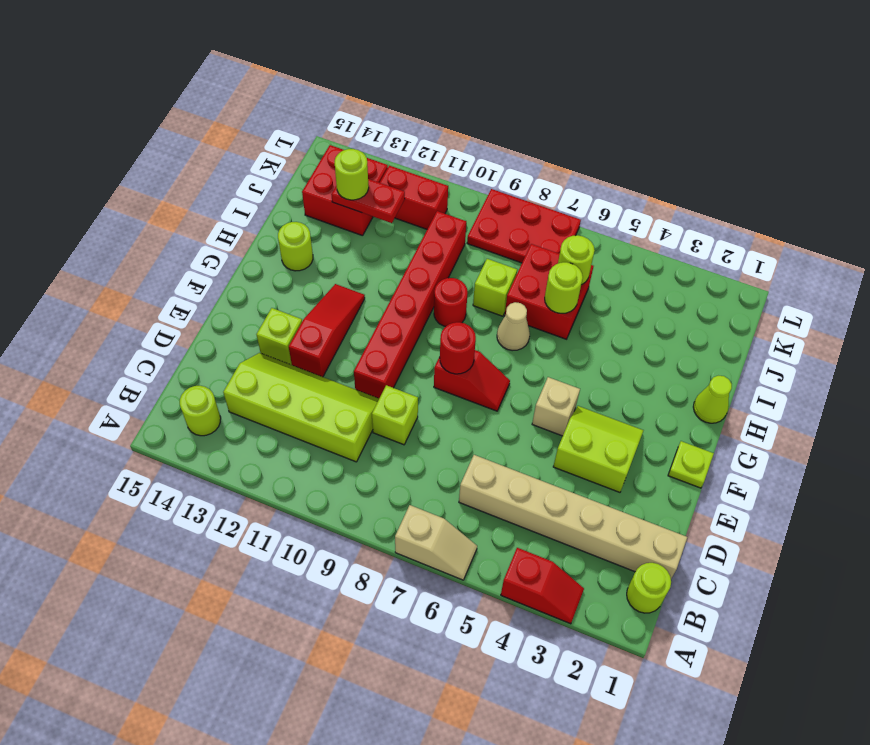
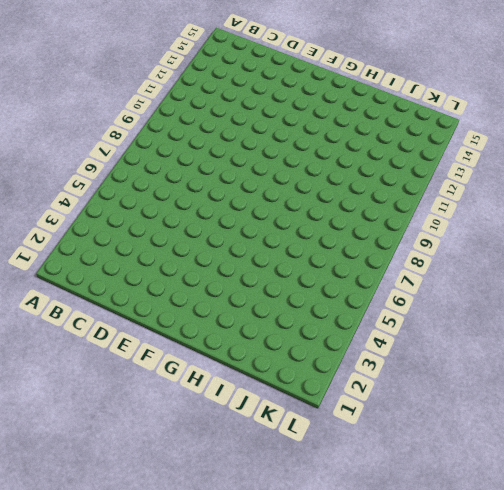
none -> red 1x2 slope [501,548,584,624]
none -> tan 1x2 slope [395,505,477,580]
none -> lime 1x1 round brick [627,563,671,613]

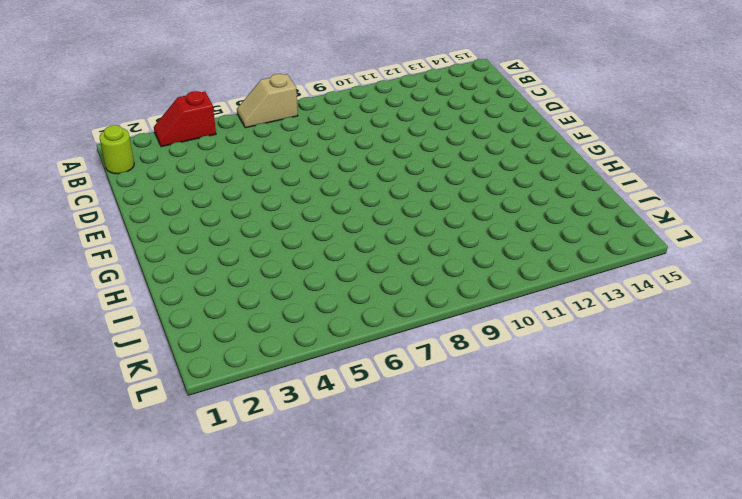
none -> lime 1x1 round brick [180,386,221,436]
none -> tan 1x6 brick [459,455,687,579]
none -> lime 2x4 slope [223,353,379,462]

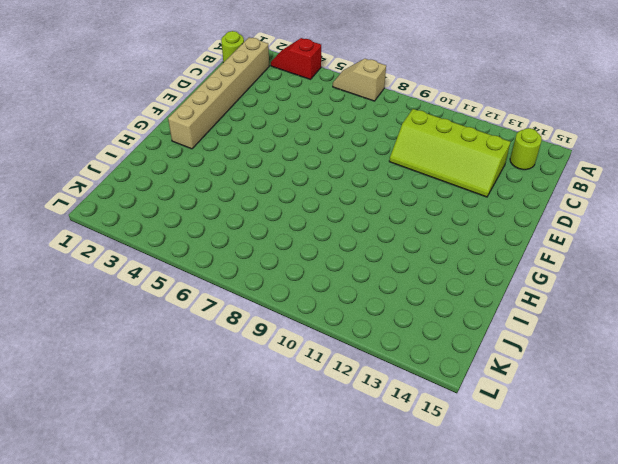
tan 1x6 brick [168,37,269,149] -> tan 1x6 brick turned to [459,455,687,579]
none -> lime 1x1 brick [372,385,418,445]
none -> lime 2x2 slope [553,406,643,492]
none -> red 1x6 brick [354,211,466,398]

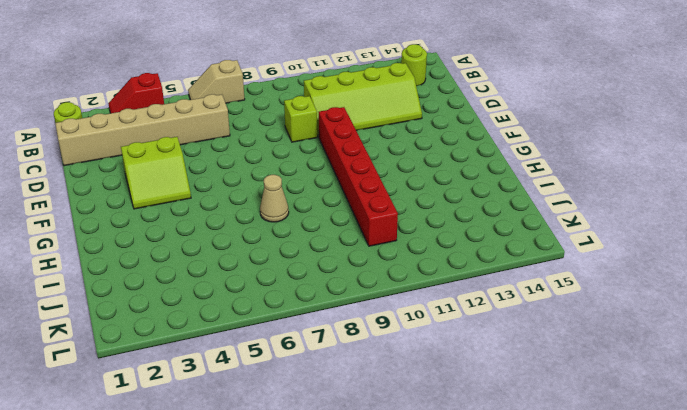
none -> red 1x3 slope [289,284,365,377]
none -> lime 1x1 brick [257,308,302,365]
none -> lime 1x1 plate [668,441,714,488]

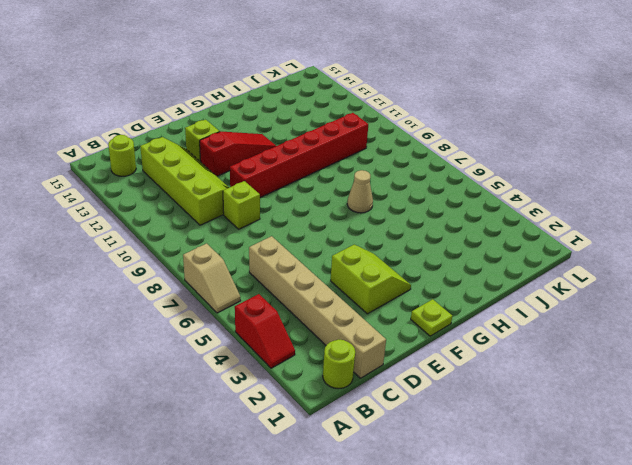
none -> tan 1x1 brick [532,377,580,436]
none -> red 1x2 slope [434,350,510,411]
none -> lime 1x1 cone [693,376,732,423]

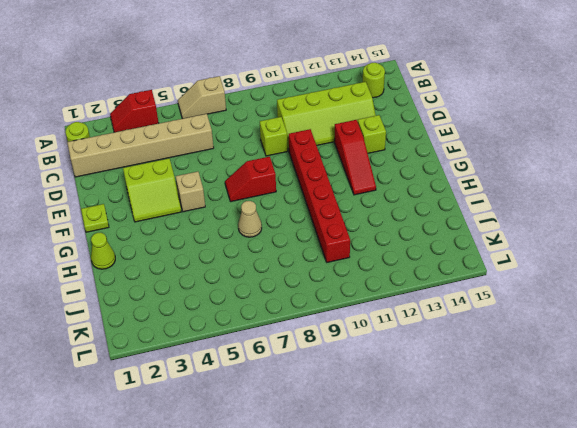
none -> red 1x1 round brick [434,278,467,327]
none -> lime 1x1 round brick [278,222,313,271]
none -> red 2x2 brick [505,244,593,339]

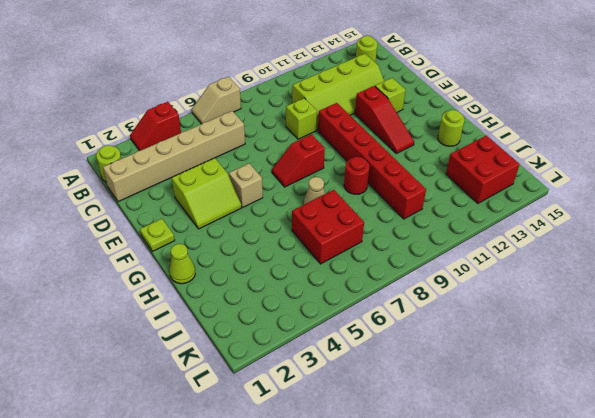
none -> lime 1x1 brick [473,259,517,316]
none -> red 2x3 plate [467,189,581,263]
none -> red 1x2 brick [380,166,448,229]

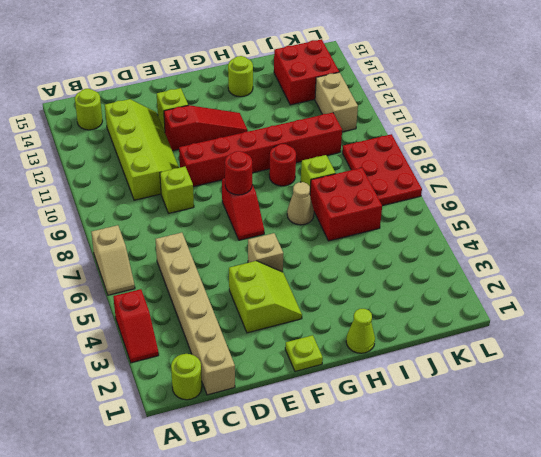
tan 1x2 brick [315,72,358,132] -> red 1x2 brick [380,166,448,229]
none -> lime 1x1 round brick [545,262,583,313]
none -> lime 1x1 round brick [558,235,595,285]
none -> red 1x2 plate [331,179,405,223]

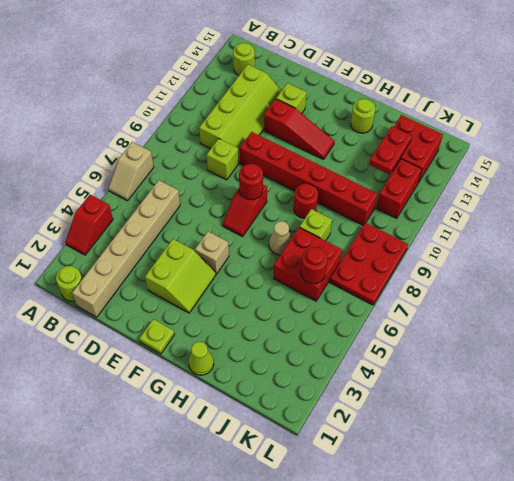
red 1x1 round brick [301,247,327,284] -> lime 1x1 round brick [558,235,595,285]
none -> lime 1x1 round brick [545,262,583,313]
none -> lime 1x1 round brick [335,149,369,200]

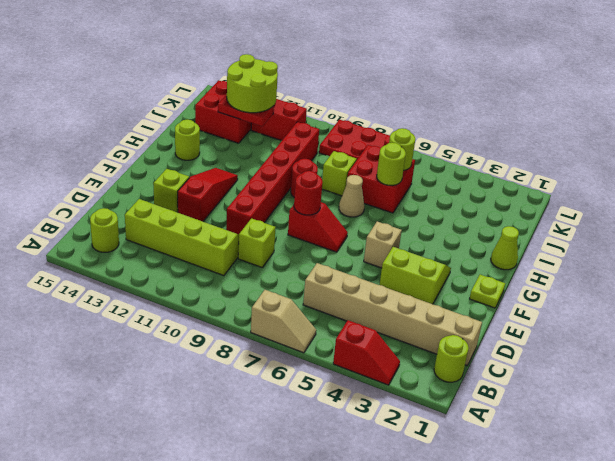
lime 2x2 round brick [227,54,278,113] -> lime 1x1 round brick [335,149,369,200]

